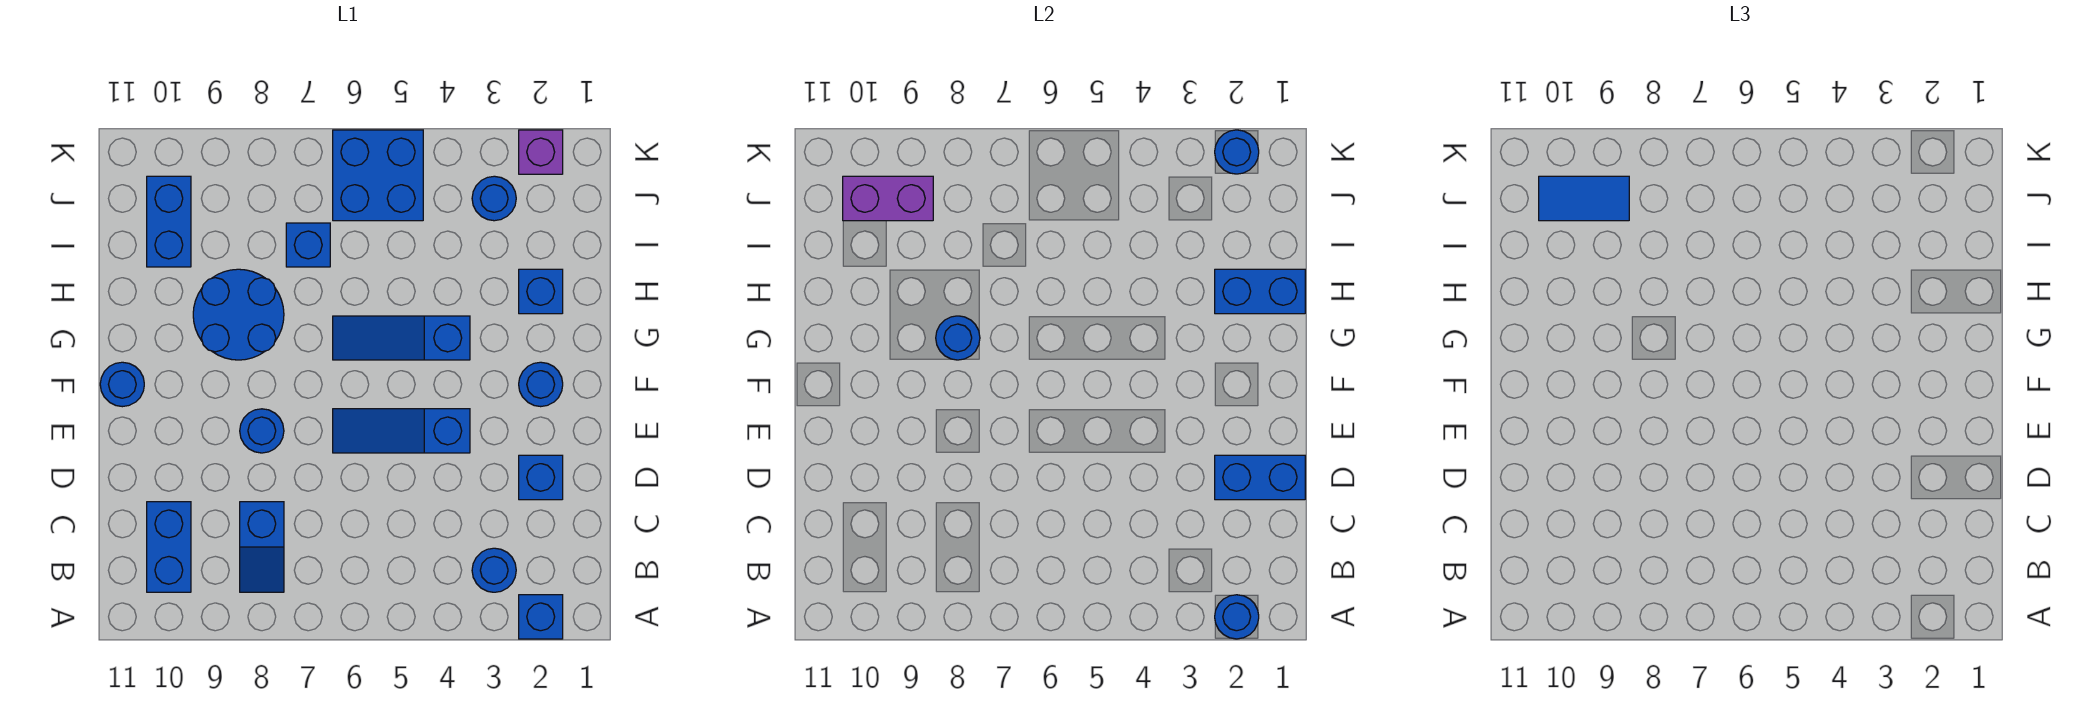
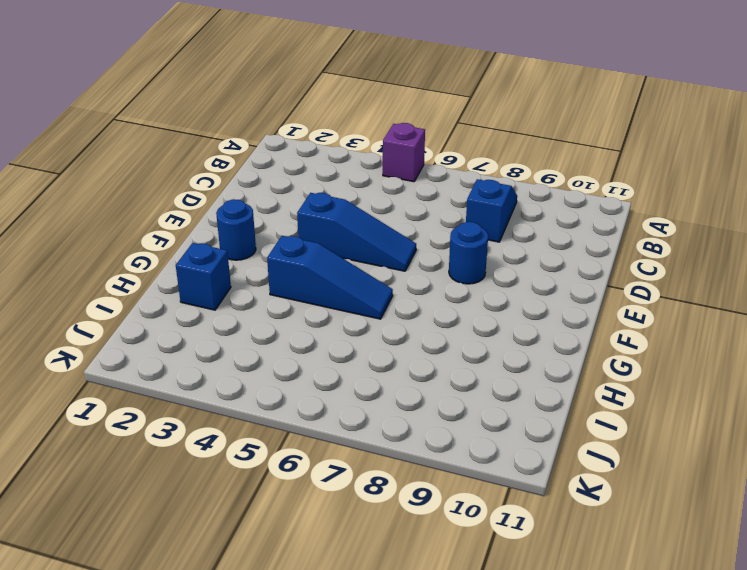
purple 1x1 brick [383,123,425,182] -> purple 1x1 brick moved to [519,130,563,174]
none -> blue 1x1 brick [519,595,563,639]
none -> blue 1x1 round brick [472,548,516,592]
none -> blue 1x2 brick [147,502,191,592]

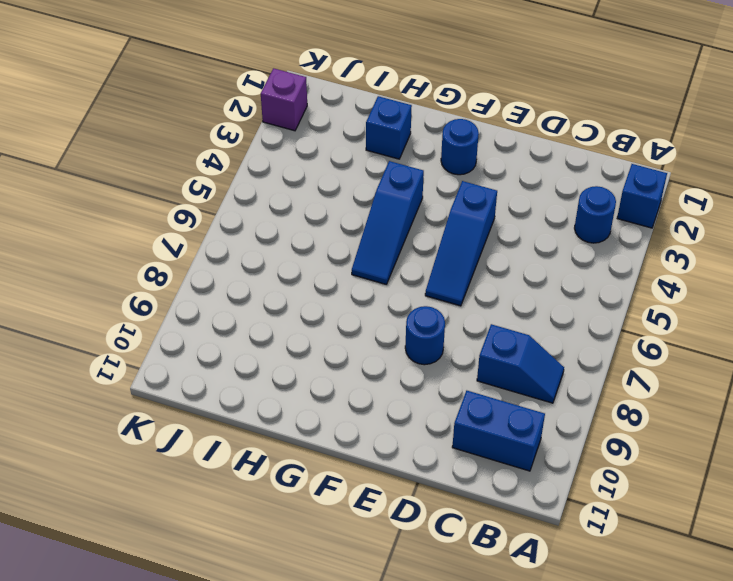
none -> blue 1x1 brick [519,455,563,500]
none -> blue 1x1 round brick [100,362,144,407]
none -> blue 2x2 round brick [193,269,284,360]

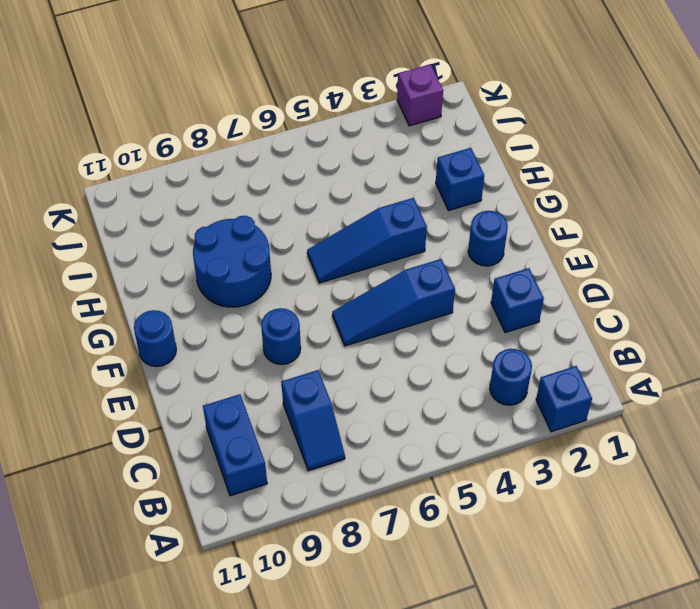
none -> blue 1x1 brick [286,223,330,267]
none -> blue 1x2 brick [147,176,191,267]
none -> blue 1x1 round brick [472,176,516,221]

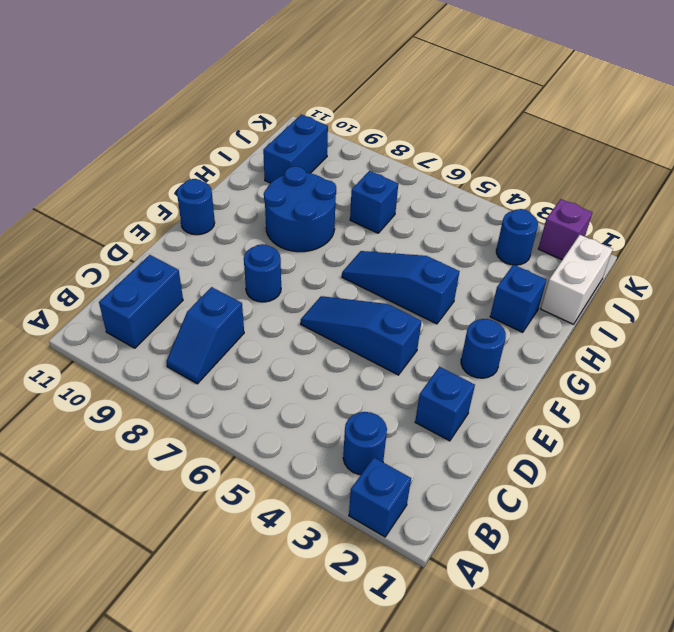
white 1x2 brick [541,235,613,324] -> none
none -> blue 2x2 brick [333,130,423,221]
none -> blue 1x1 round brick [1215,595,1259,639]
none -> blue 1x2 brick [1215,455,1305,500]

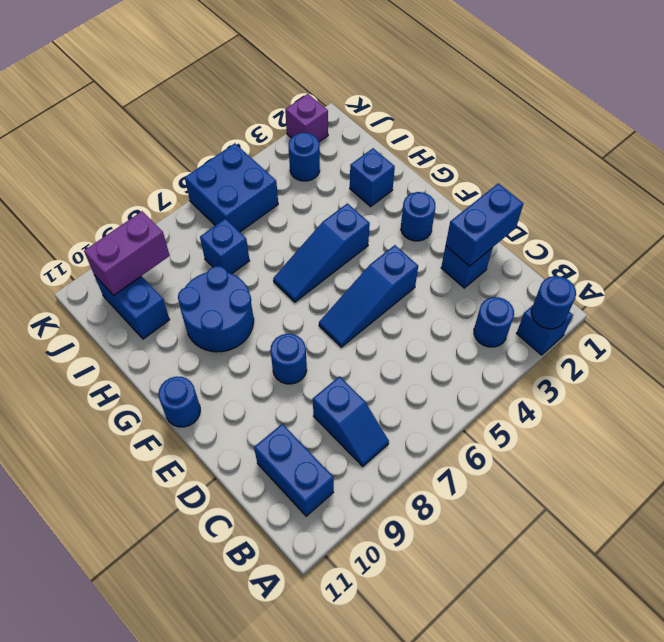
none -> blue 1x1 round brick [936,316,980,360]
none -> blue 1x2 brick [1215,269,1305,314]
none -> blue 1x1 round brick [1215,130,1259,174]

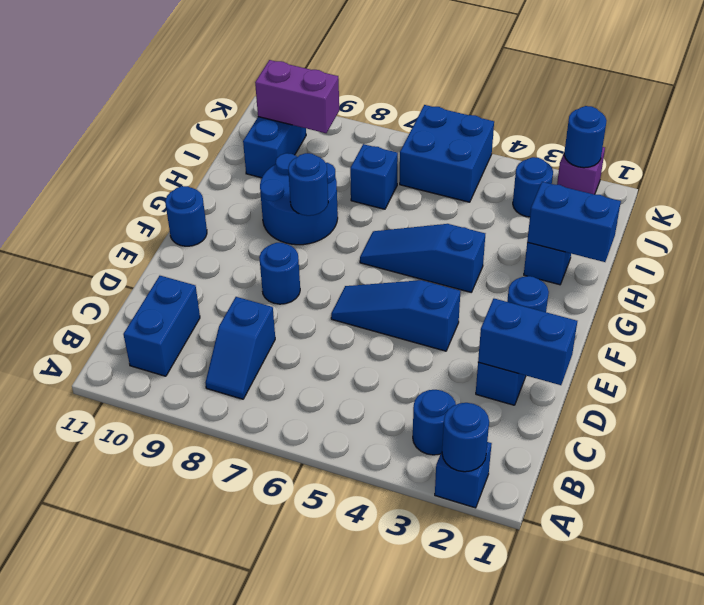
none -> blue 1x2 tile [1539,176,1629,221]

